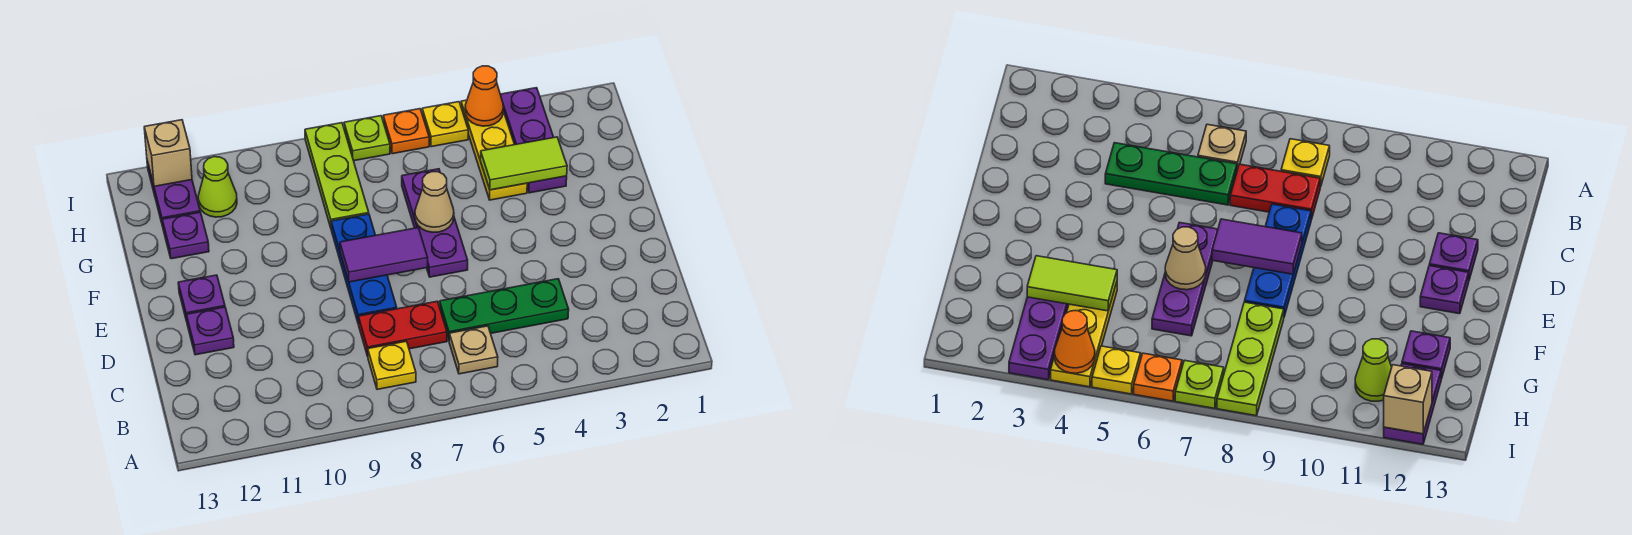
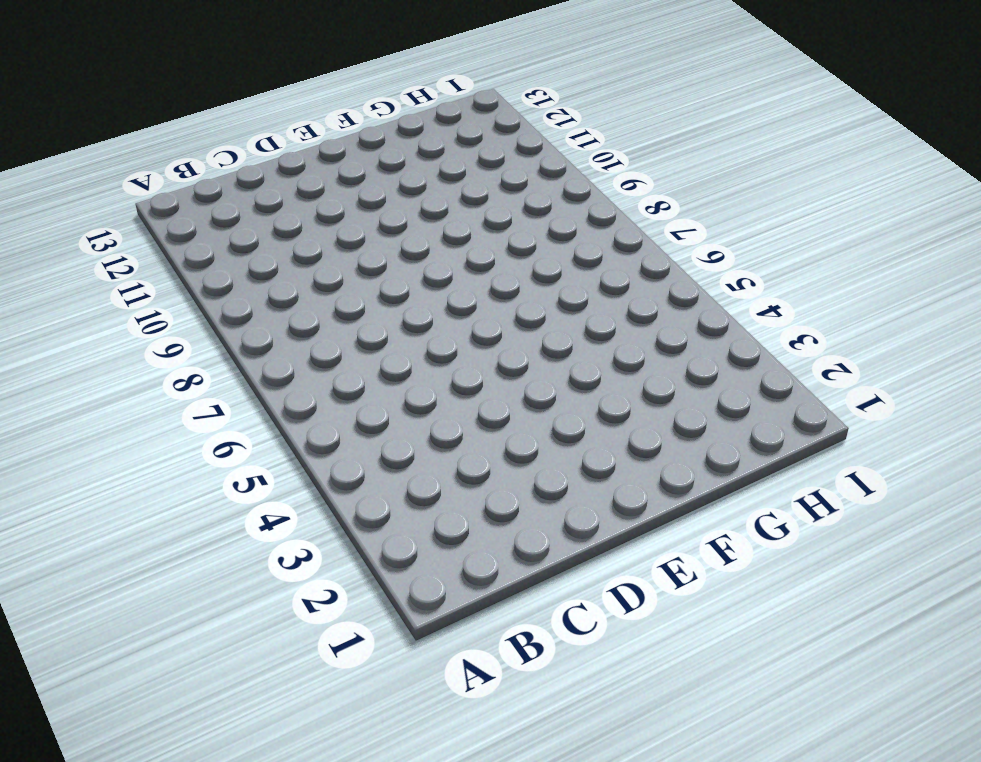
none -> tan 1x1 plate [449,326,498,374]
none -> yellow 1x1 plate [368,341,416,389]
none -> green 1x3 plate [440,279,569,340]

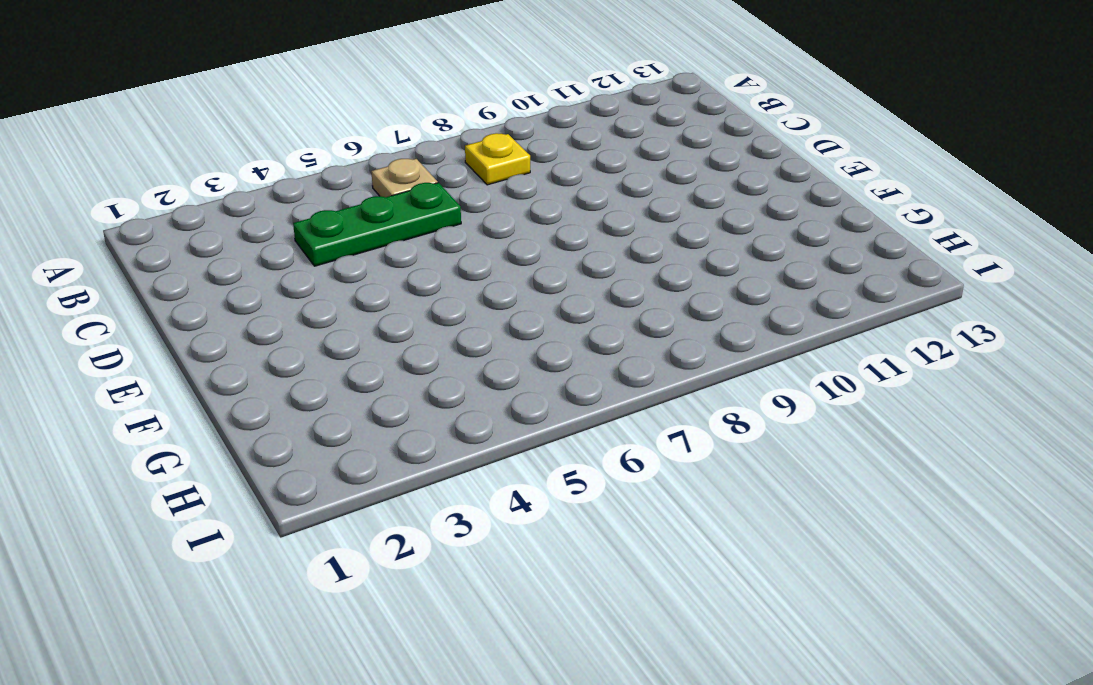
none -> red 1x2 plate [358,301,447,356]
none -> blue 1x3 plate [331,214,397,324]
none -> purple 1x1 plate [186,307,234,355]

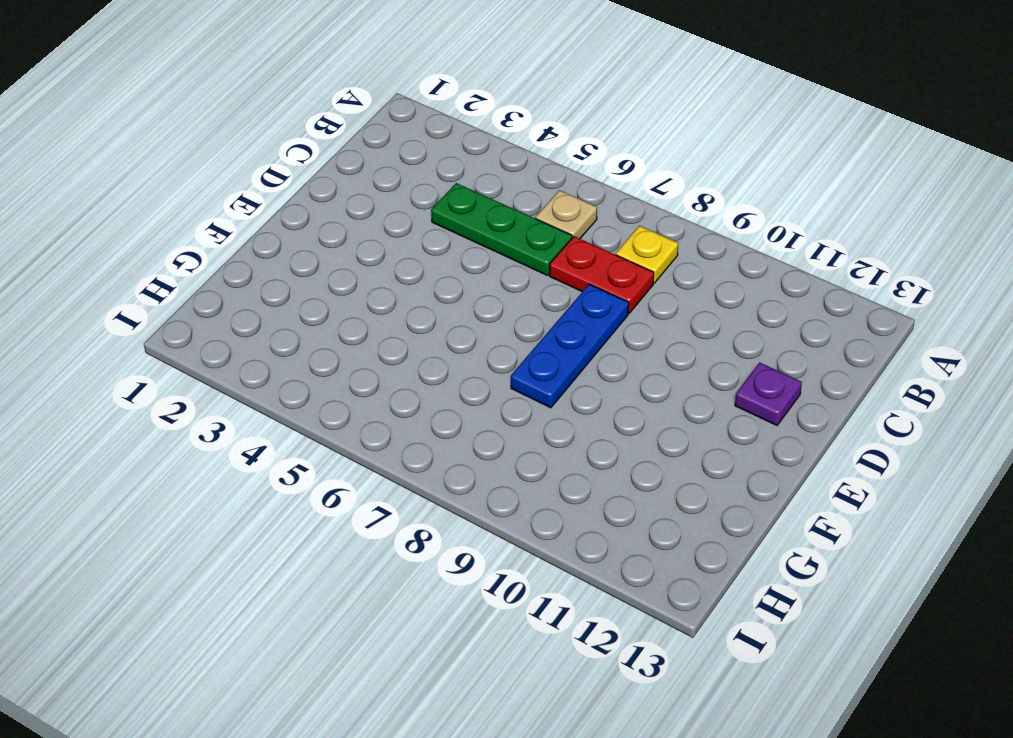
none -> purple 1x3 plate [402,169,468,277]
none -> purple 1x1 plate [178,275,225,321]
none -> purple 1x3 plate [500,88,567,193]

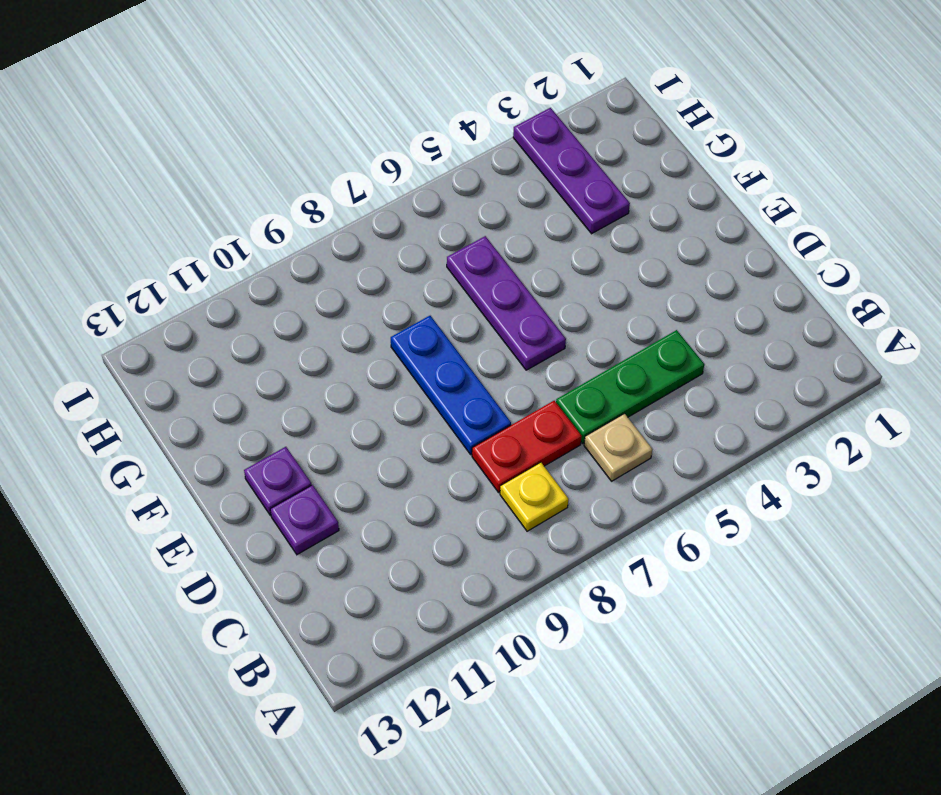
none -> yellow 1x3 plate [461,100,527,200]
none -> lime 1x3 plate [305,123,369,228]
none -> purple 1x1 plate [162,212,209,259]

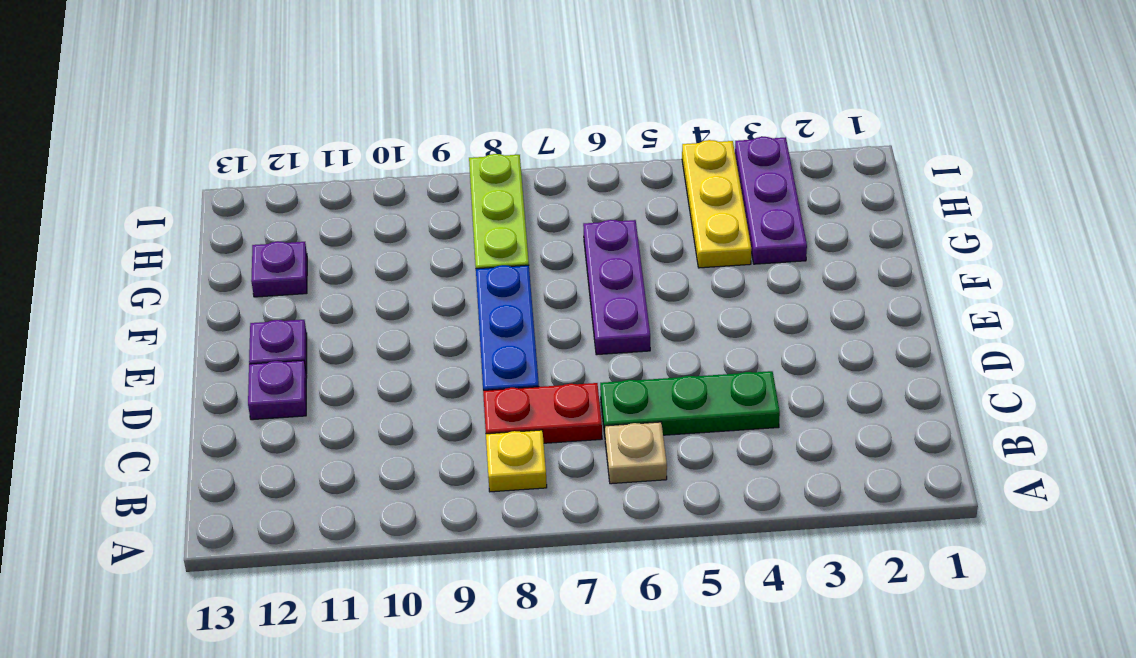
none -> lime 1x1 cone [198,157,237,217]
none -> purple 1x2 plate [147,161,200,226]
none -> yellow 1x1 plate [422,102,468,147]

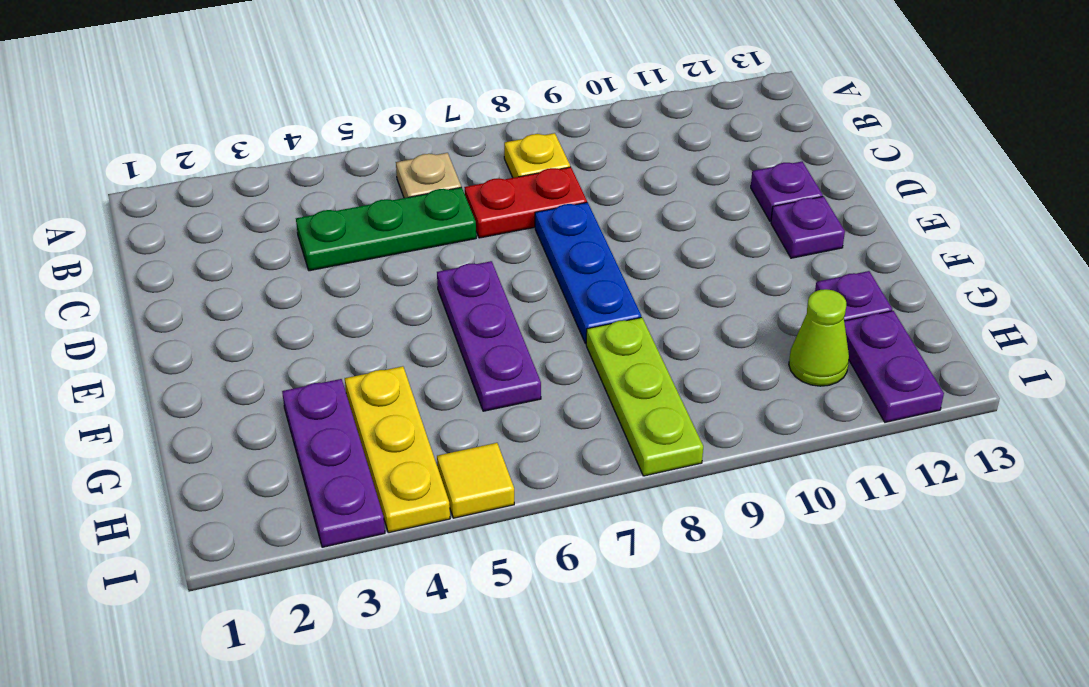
yellow 1x1 tile [437,443,514,518] -> yellow 1x1 plate [422,102,468,147]
none -> orange 1x1 plate [383,109,429,154]
none -> lime 1x1 plate [344,116,390,161]
none -> purple 1x2 tile [340,228,428,282]

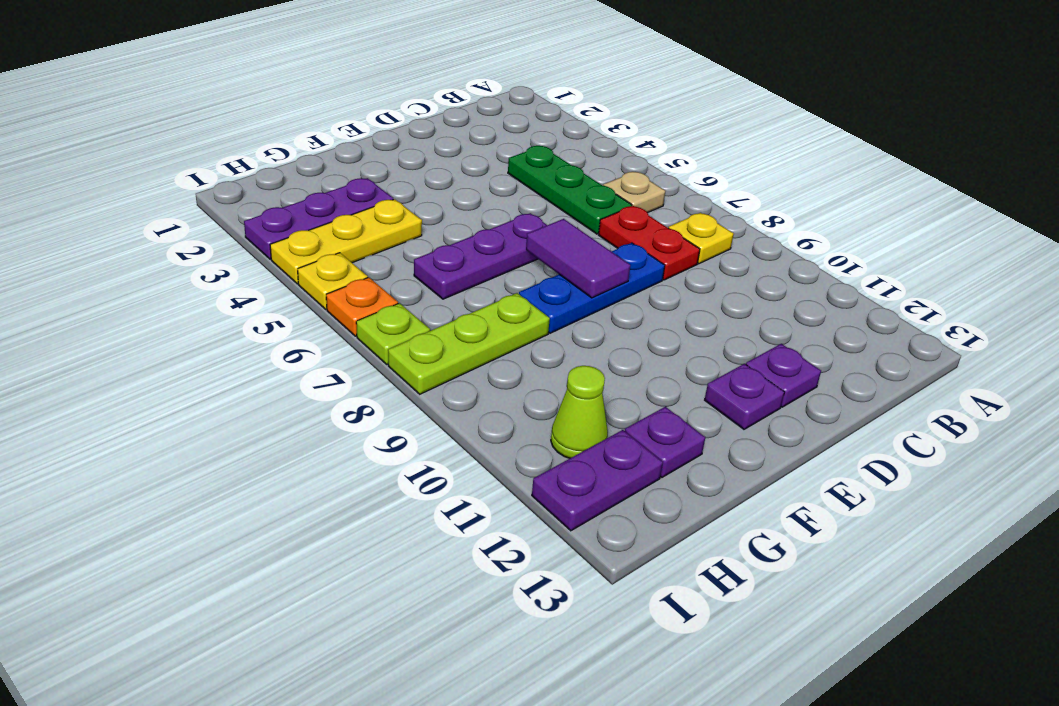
none -> tan 1x1 cone [415,172,454,232]
none -> lime 1x2 tile [480,137,567,190]
none -> orange 1x1 cone [465,66,503,126]

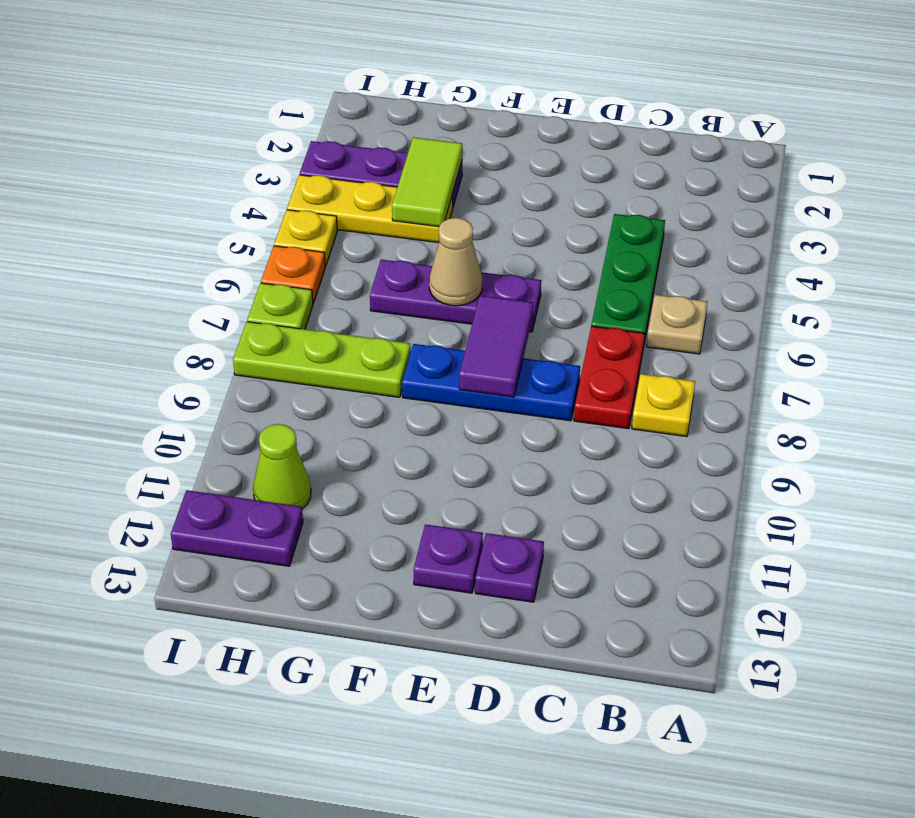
none -> purple 1x1 plate [162,212,209,259]
none -> orange 1x1 cone [465,66,503,126]
none -> tan 1x1 brick [144,120,192,186]

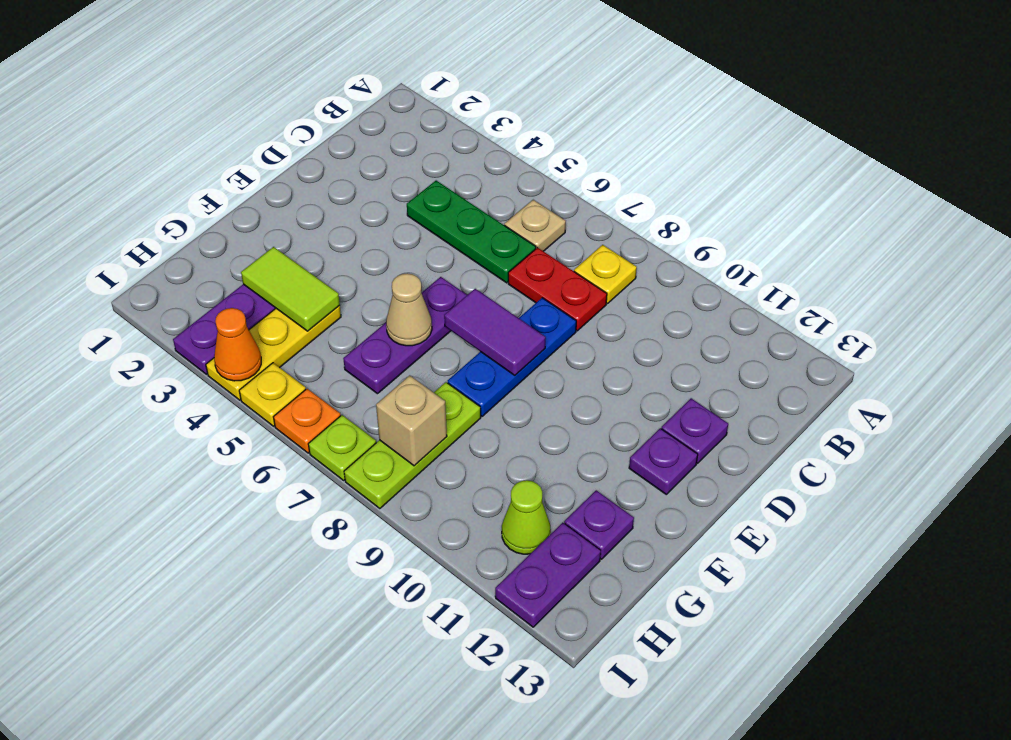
tan 1x1 brick [376,375,447,466] -> tan 1x1 brick moved to [144,120,192,186]

